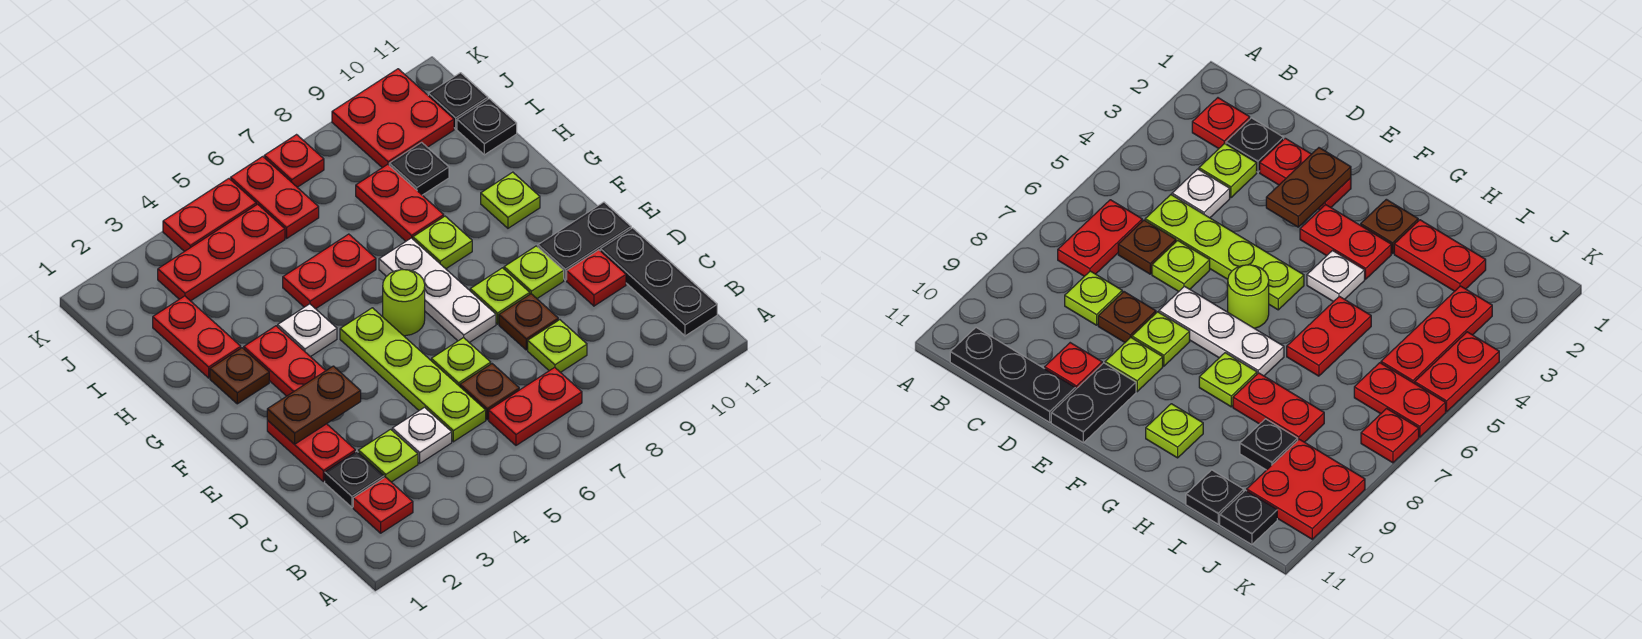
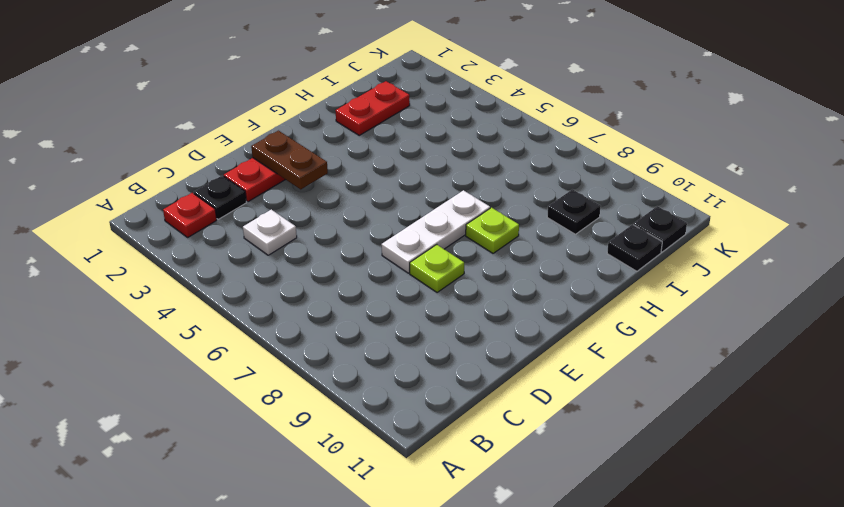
none -> red 1x2 plate [489,367,582,445]
none -> black 1x3 plate [600,228,717,336]
none -> lime 1x1 plate [358,429,418,482]
none -> lime 1x4 plate [340,308,486,442]

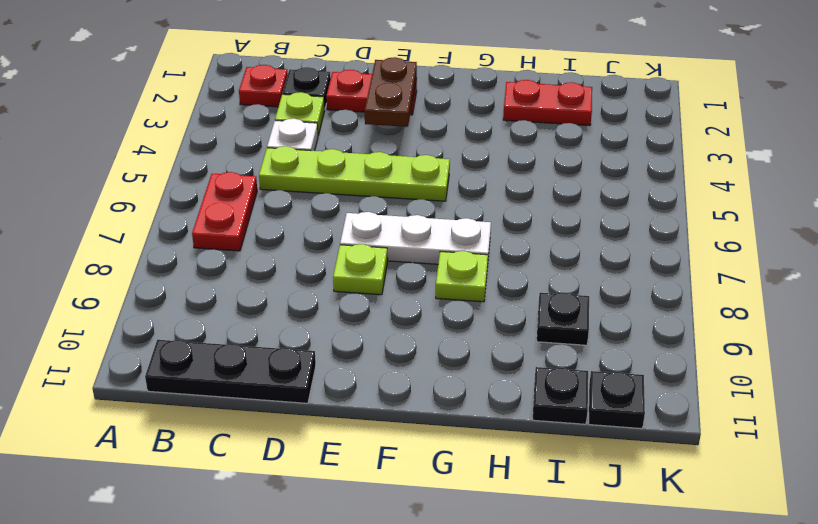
none -> brown 1x1 plate [460,364,519,420]
none -> lime 1x1 plate [528,320,587,372]
none -> lime 1x1 plate [431,337,491,386]
none -> brown 1x1 plate [499,294,558,350]

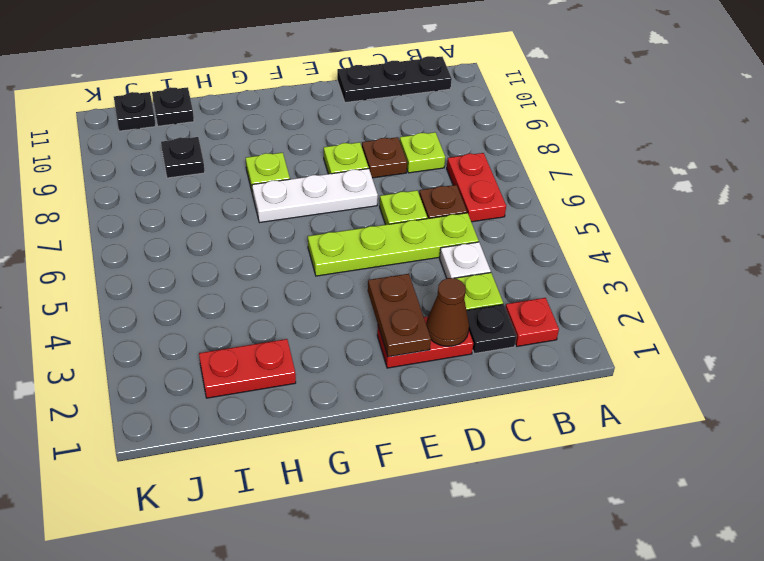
brown 1x1 cone [426,278,469,346] -> none
none -> red 1x1 plate [567,250,626,306]
none -> lime 1x1 plate [504,246,564,298]
none -> black 1x2 plate [538,202,631,280]
none -> red 1x2 plate [244,326,326,396]

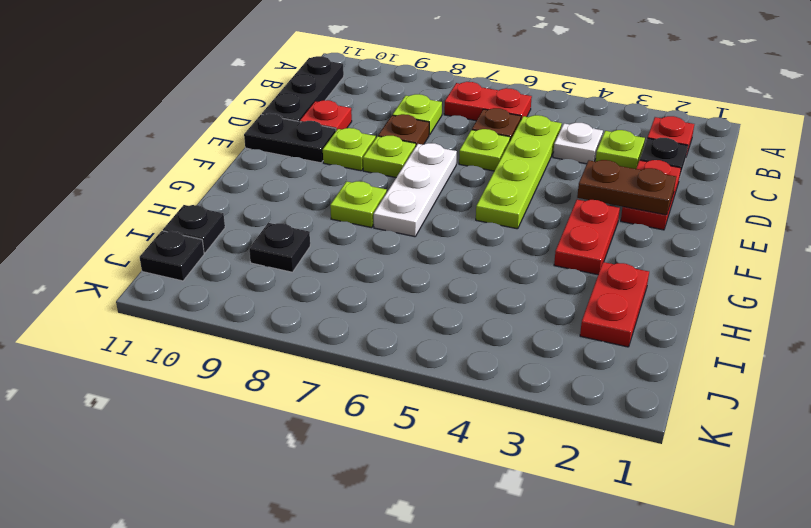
none -> lime 1x1 round brick [383,270,425,336]
none -> brown 1x1 plate [210,348,269,404]
none -> white 1x1 plate [278,304,337,357]
none -> lime 1x1 plate [481,172,540,228]

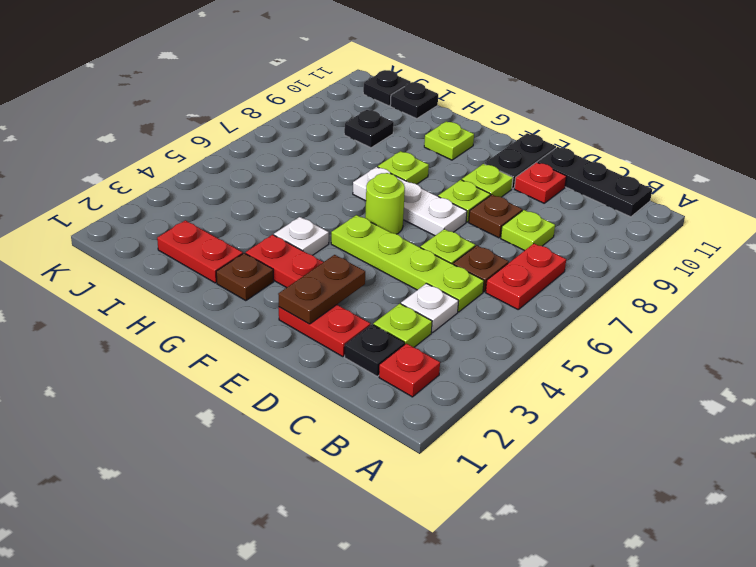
none -> red 1x2 plate [283,234,376,309]
none -> red 1x2 plate [356,164,444,241]
none -> red 1x3 plate [158,204,285,301]
none -> red 1x2 plate [231,157,319,238]

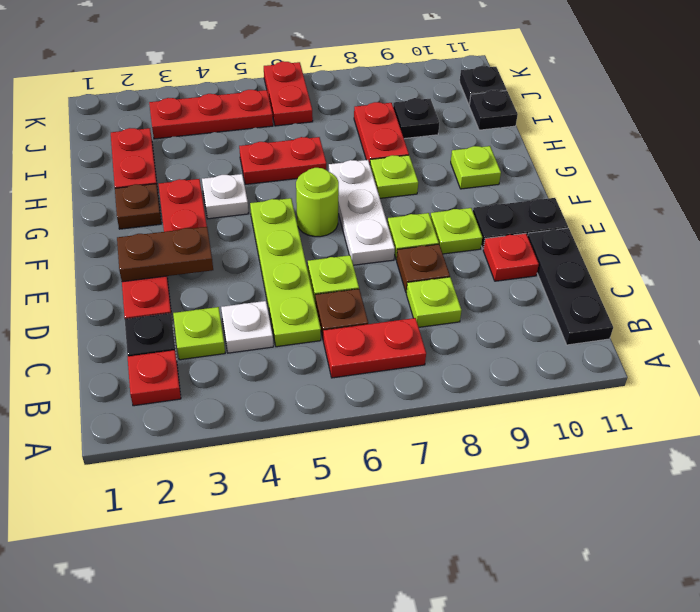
none -> red 2x2 plate [332,69,454,168]
none -> red 1x2 plate [163,179,256,252]
none -> red 1x1 plate [264,135,324,187]

